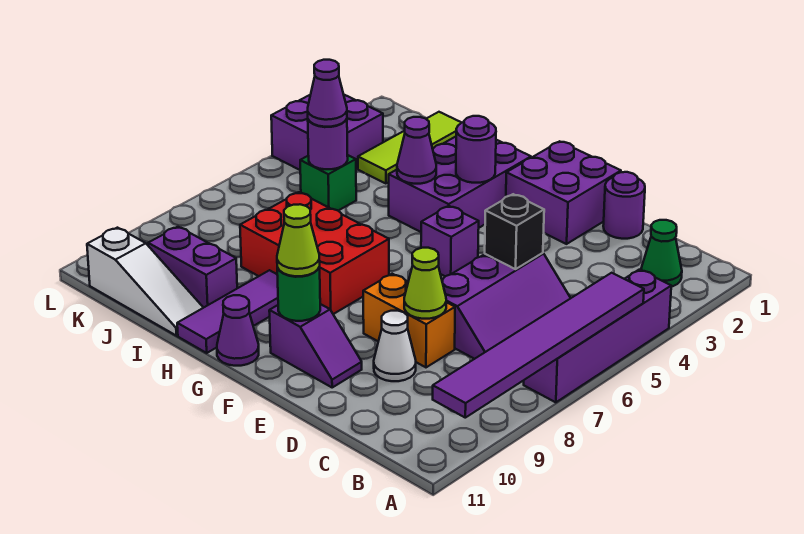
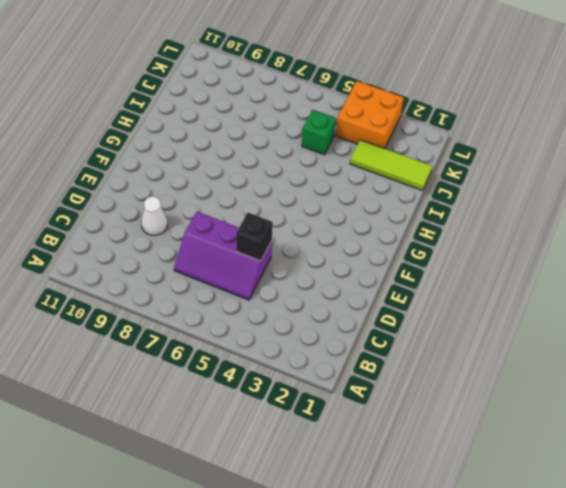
orange 2x2 brick [336,81,404,149] -> purple 2x2 brick [271,95,383,170]
none -> purple 1x4 brick [524,270,671,402]
none -> green 1x1 cone [641,220,682,287]
none -> purple 1x1 round brick [603,172,645,239]

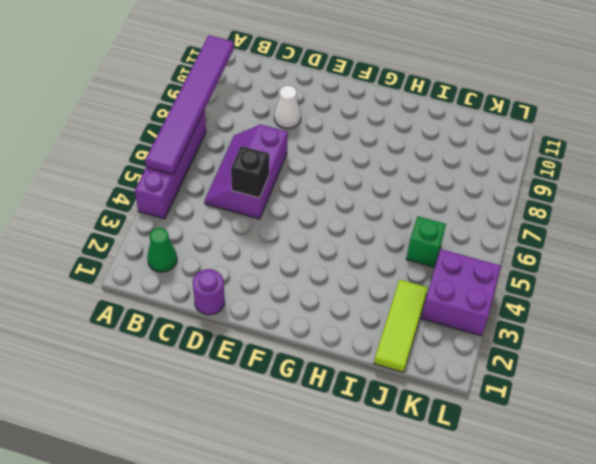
none -> orange 1x2 brick [363,274,455,367]
none -> purple 2x2 brick [506,141,621,244]
none -> purple 1x2 slope [269,304,362,387]

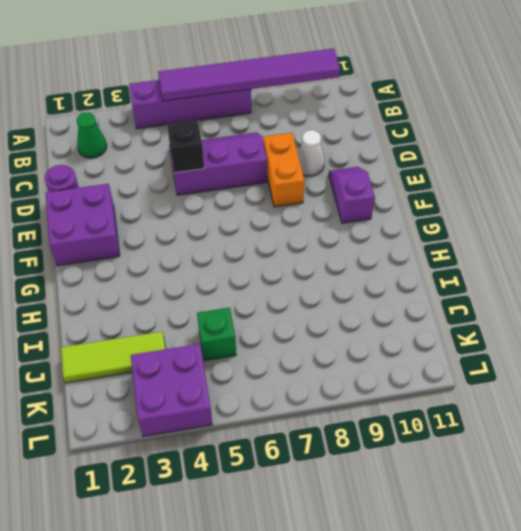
none -> purple 1x1 brick [421,206,479,276]
none -> purple 2x3 brick [389,137,531,232]
none -> red 2x3 brick [240,192,389,314]

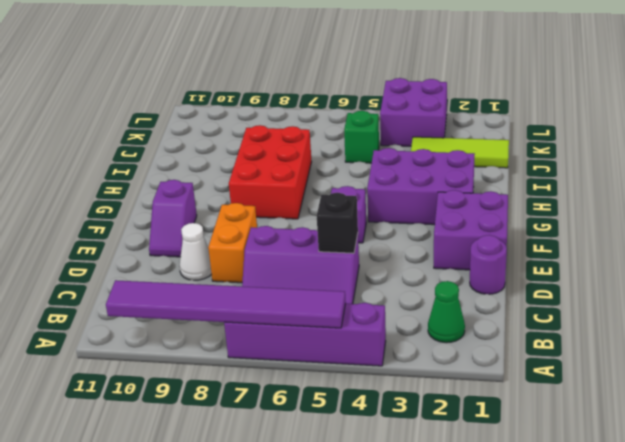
none -> purple 1x1 cone [217,295,259,366]
none -> purple 1x3 tile [177,270,278,353]
none -> purple 1x2 brick [148,227,237,308]

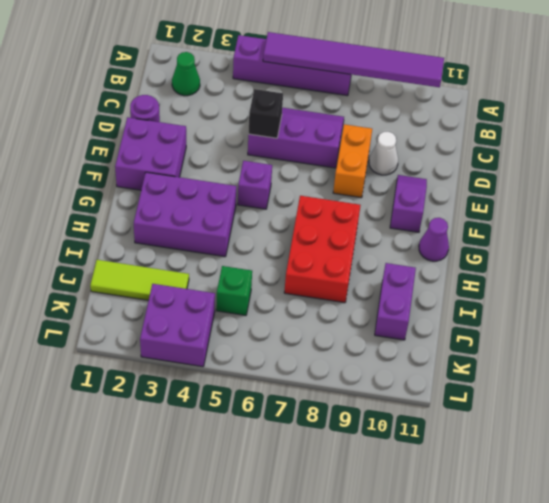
none -> purple 1x3 tile [177,270,278,353]
none -> white 1x3 slope [87,228,203,336]
none -> lime 1x1 cone [404,248,446,319]

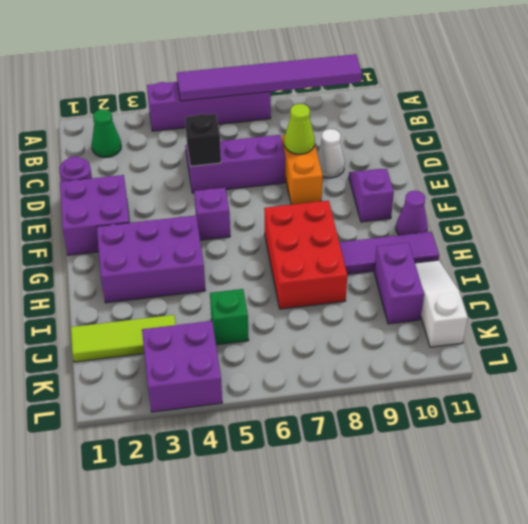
none -> green 1x1 round brick [277,267,320,321]
none -> purple 1x1 round brick [456,116,496,183]
none -> purple 1x1 cone [397,117,436,184]

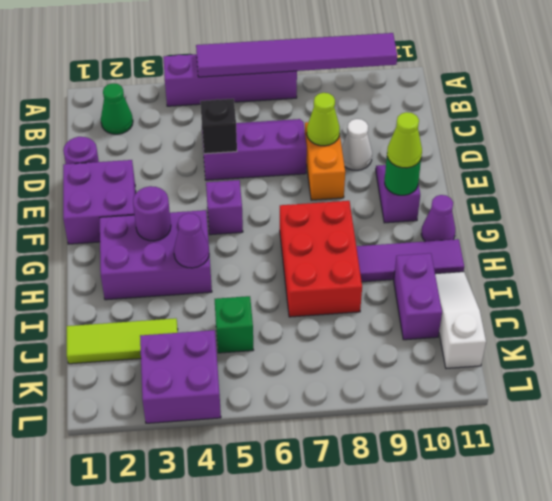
none -> purple 1x1 round brick [308,119,348,169]
none -> purple 1x1 cone [308,60,347,127]

